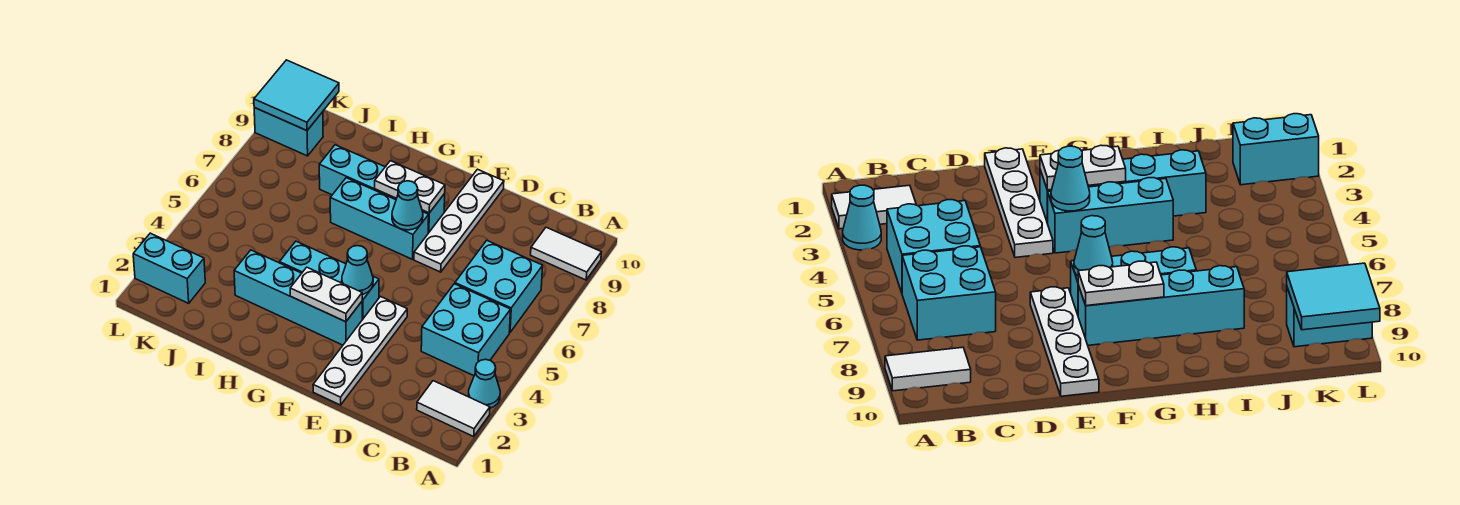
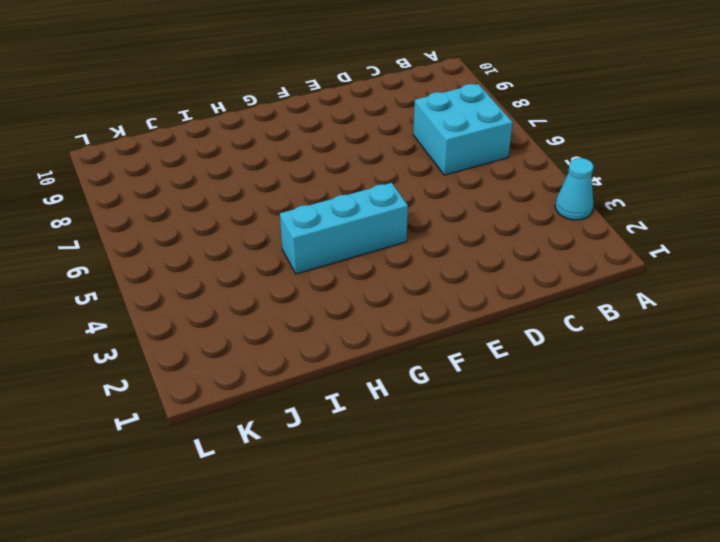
none -> white 1x2 tile [417,381,490,437]
none -> white 1x2 tile [531,227,601,280]
none -> cyan 2x2 brick [421,284,511,376]

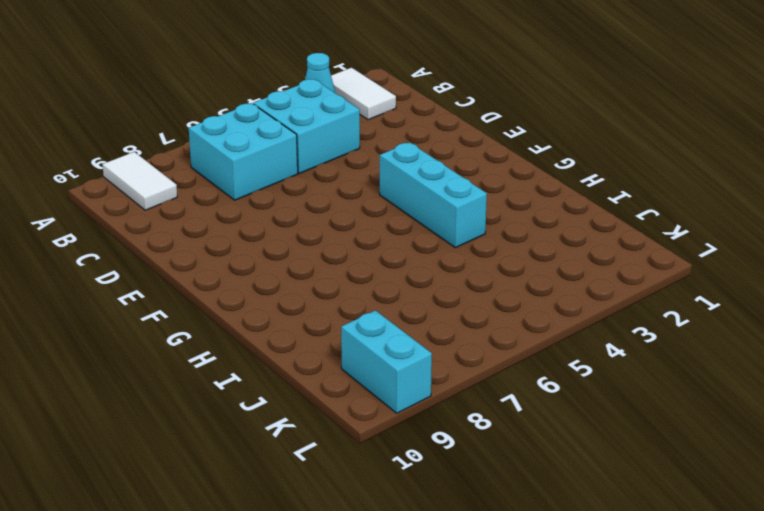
none -> white 1x4 plate [313,297,407,405]
none -> white 1x4 plate [414,169,504,272]
none -> cyan 1x4 brick [234,250,362,345]

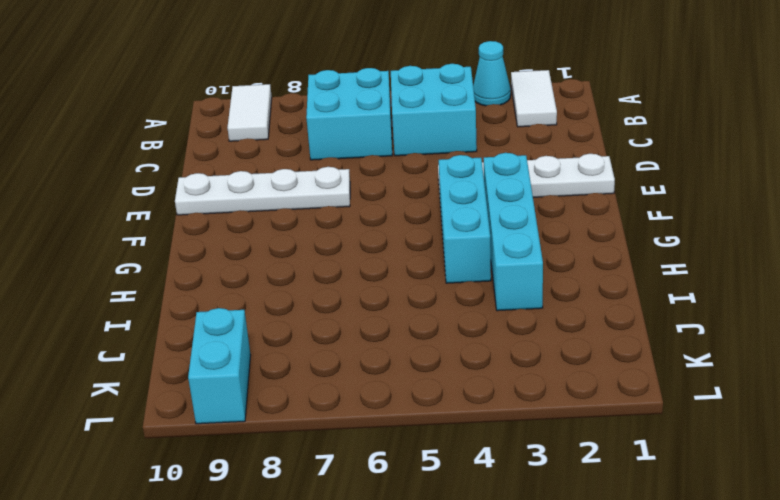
none -> cyan 1x3 brick [330,178,429,259]
none -> cyan 1x4 brick [319,145,445,233]
none -> cyan 1x2 brick [133,233,205,303]

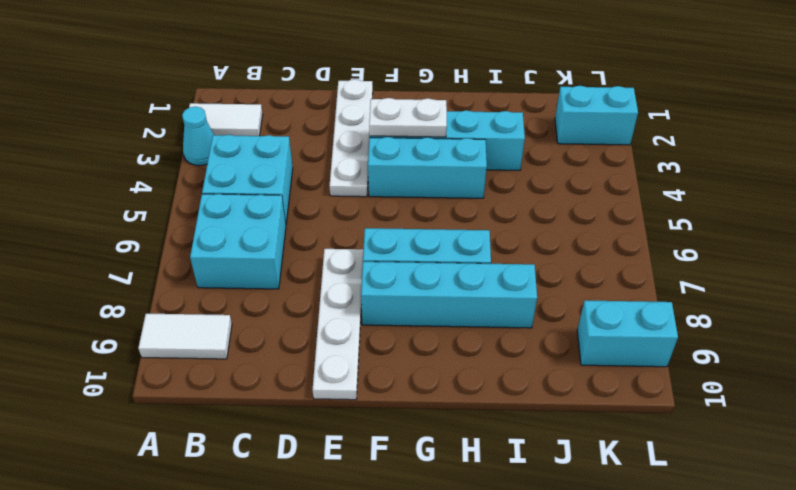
none -> cyan 1x1 cone [342,246,373,294]
none -> cyan 1x1 cone [392,181,423,230]
none -> white 1x2 plate [375,161,445,213]

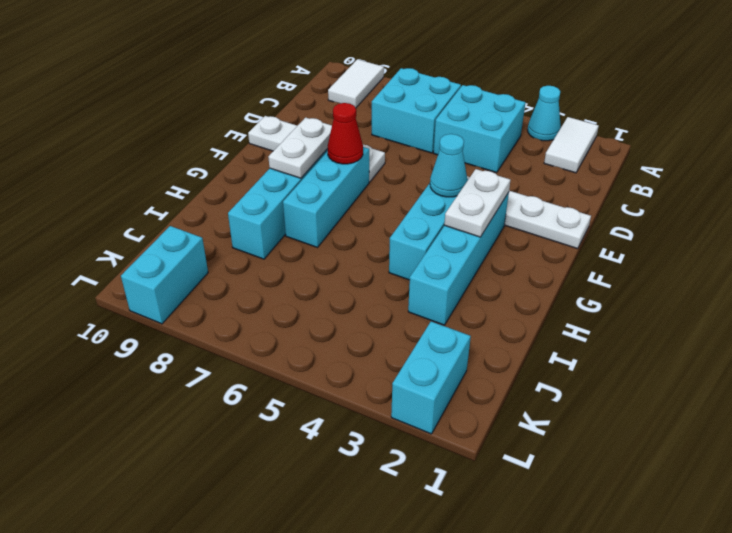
red 1x1 cone [328,103,363,164] -> cyan 1x1 cone [392,181,423,230]
none -> cyan 2x2 tile [254,60,339,131]

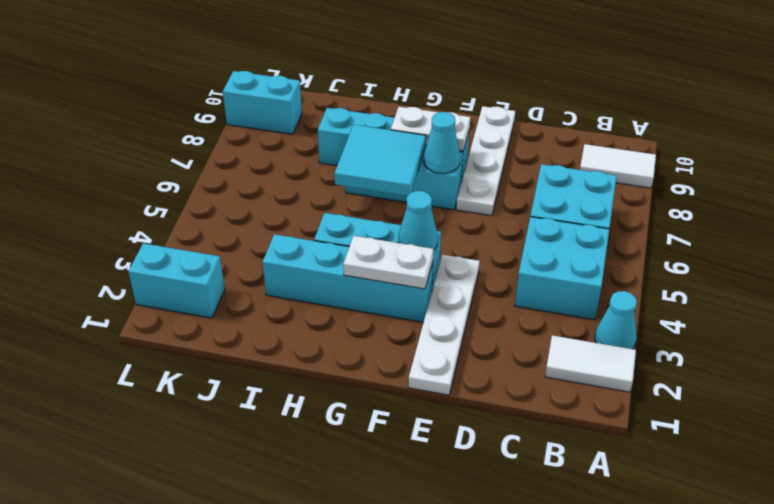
cyan 2x2 tile [334,125,426,196] -> cyan 2x2 tile moved to [254,60,339,131]

